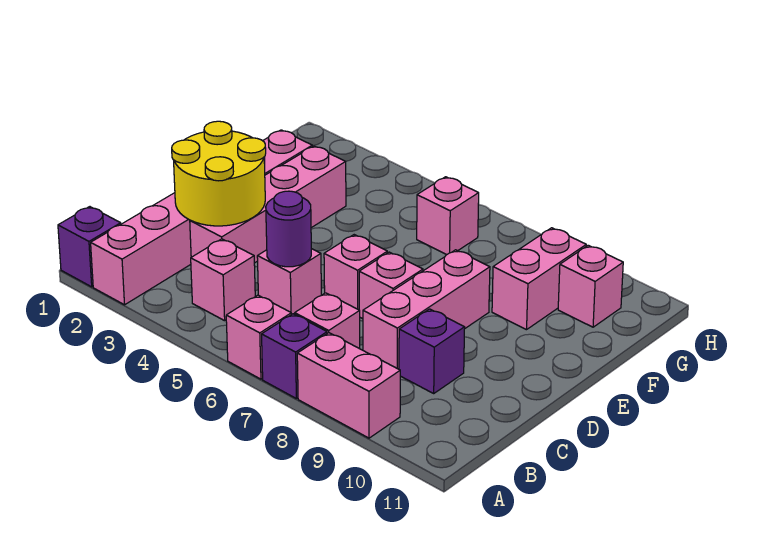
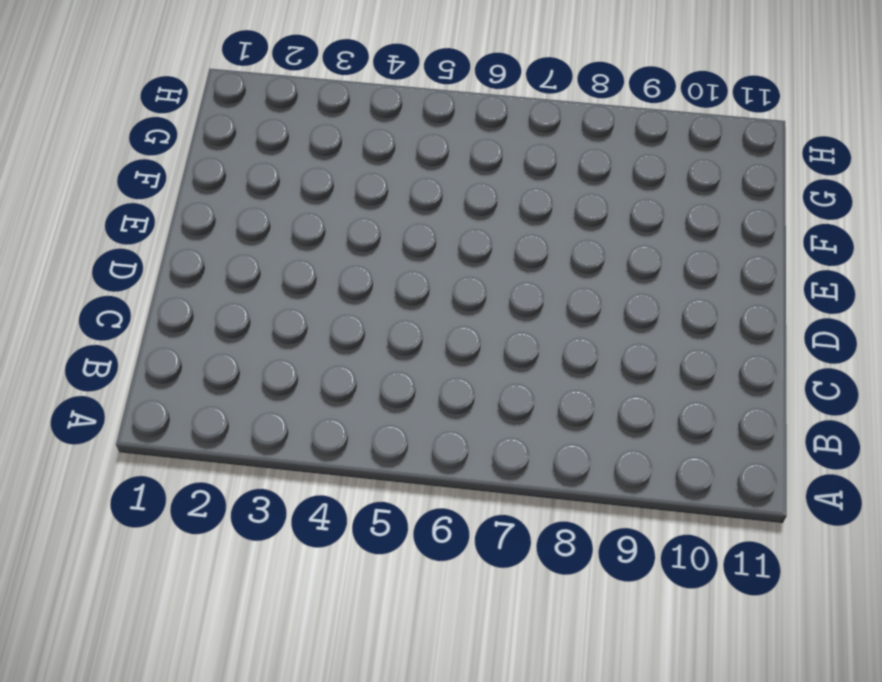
none -> purple 1x1 brick [58,207,121,287]
none -> pink 1x6 brick [91,130,312,305]
none -> pink 1x1 brick [226,295,291,379]

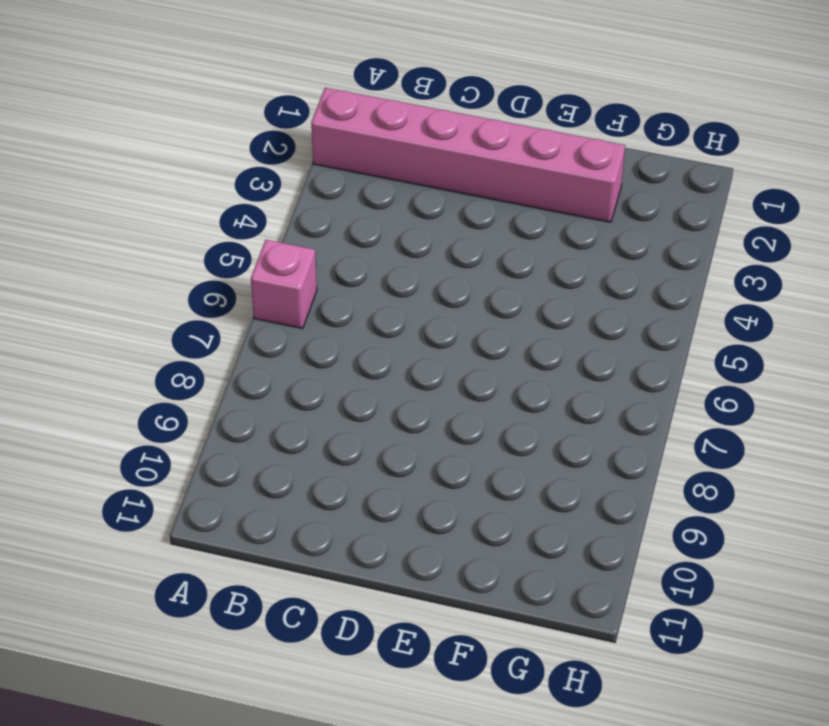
none -> purple 1x1 brick [58,207,121,287]
none -> purple 1x1 brick [262,314,327,399]
none -> pink 1x2 brick [297,333,400,438]

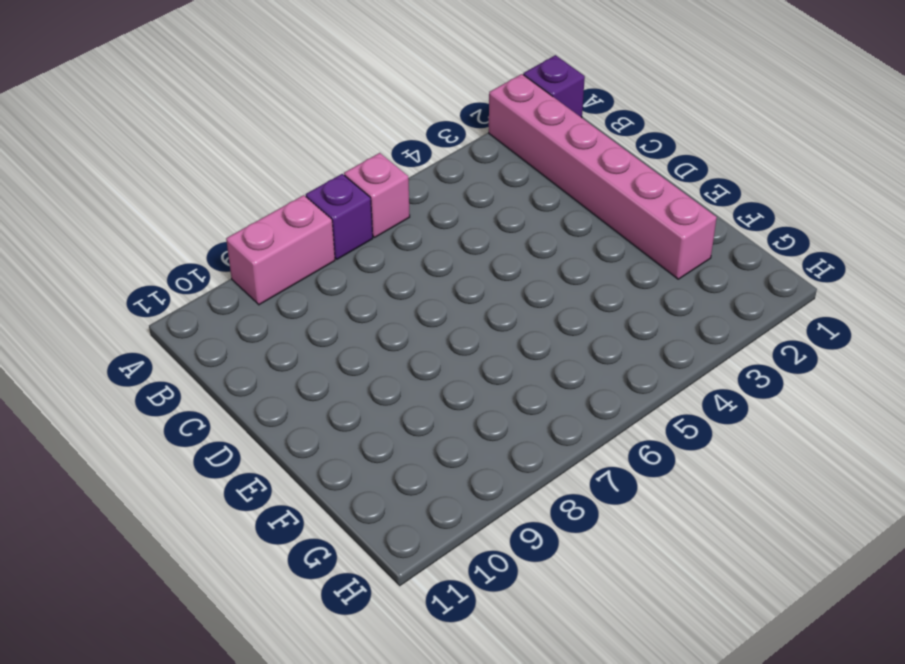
none -> pink 1x1 brick [191,239,255,321]
none -> pink 1x1 brick [295,293,360,349]
none -> pink 1x4 brick [190,146,346,263]

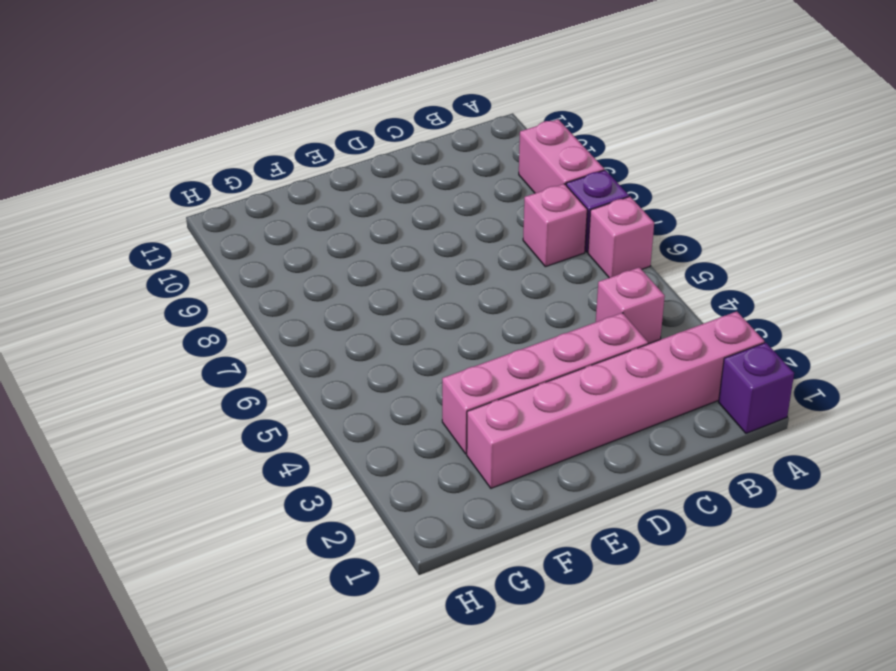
none -> pink 1x1 brick [257,249,321,315]
none -> pink 1x3 brick [363,250,490,369]
none -> purple 1x1 brick [399,309,465,393]

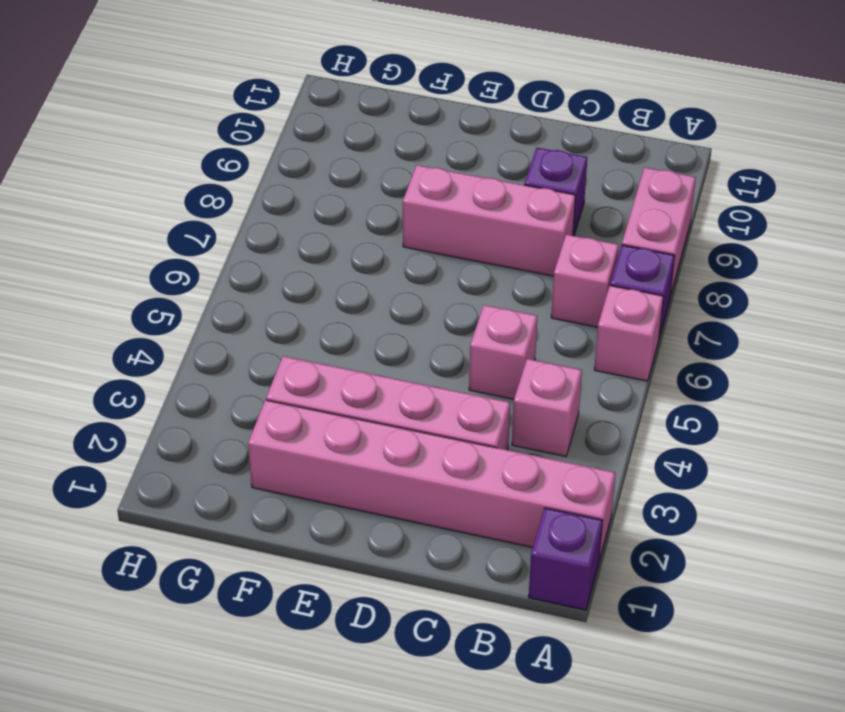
none -> pink 1x1 brick [324,235,387,310]
none -> pink 1x1 brick [359,252,423,319]
none -> pink 1x2 brick [492,228,586,330]

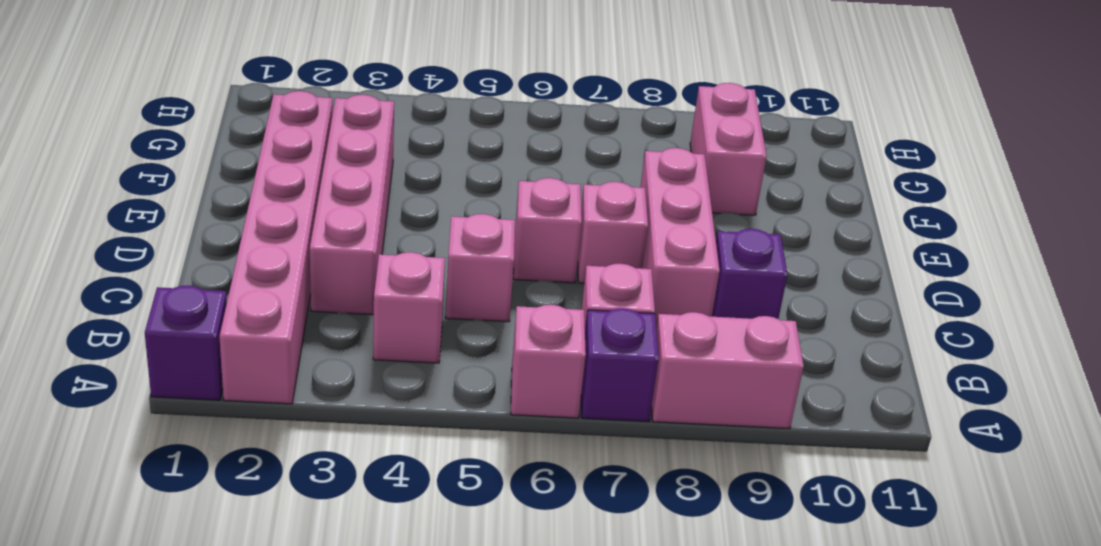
none -> pink 1x1 brick [417,177,479,255]
none -> pink 1x1 brick [558,245,623,327]
none -> yellow 2x2 round brick [172,121,266,226]

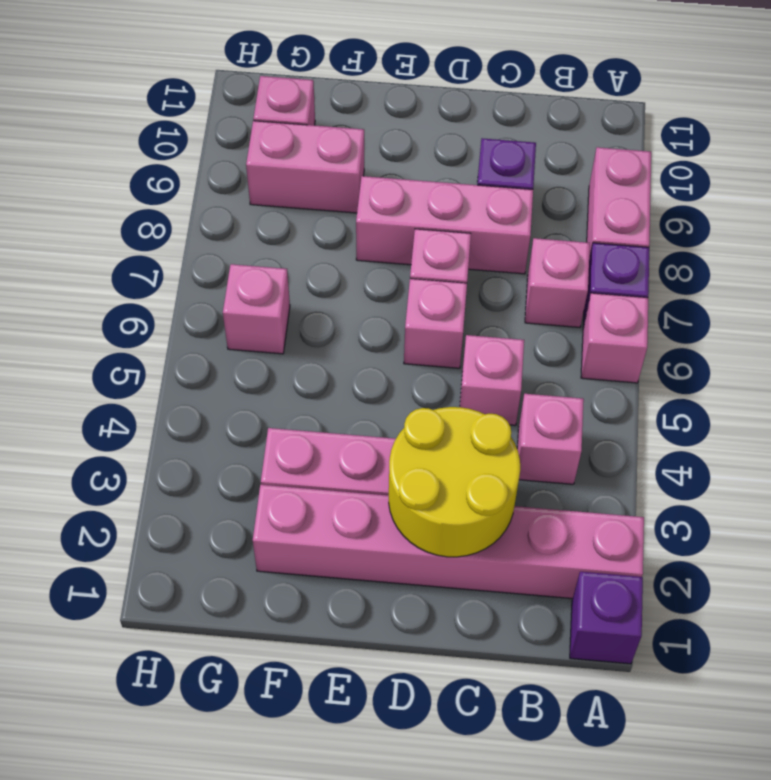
none -> purple 1x1 round brick [266,191,311,267]

